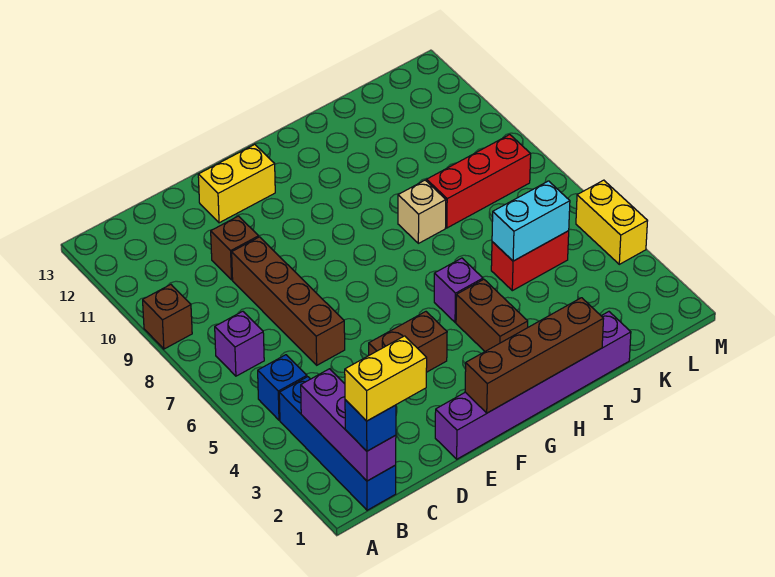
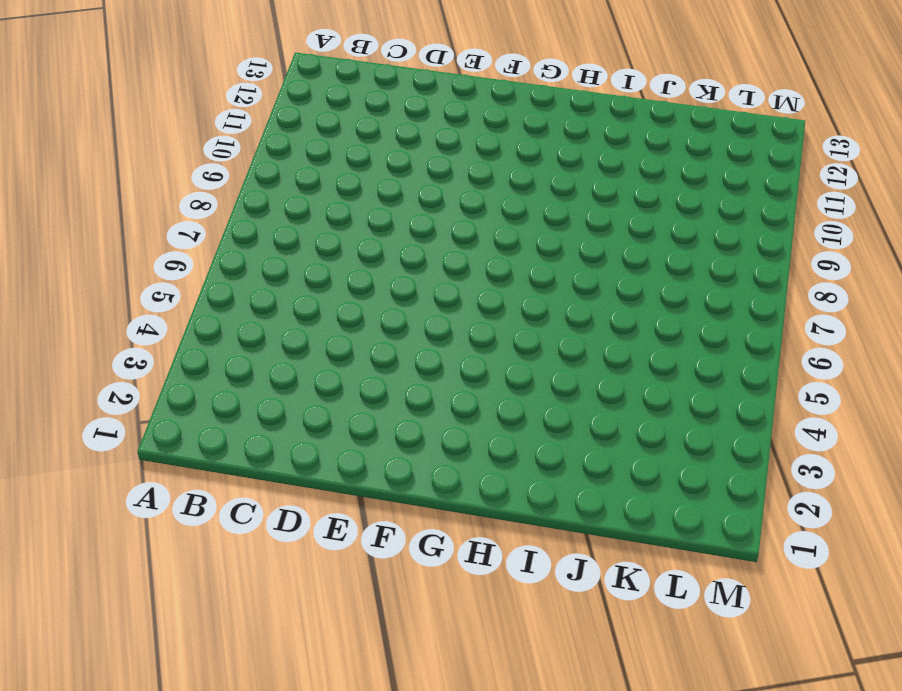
none -> brown 1x1 brick [143,285,192,349]
none -> blue 1x4 brick [279,377,396,510]
none -> blue 1x1 brick [258,355,307,420]

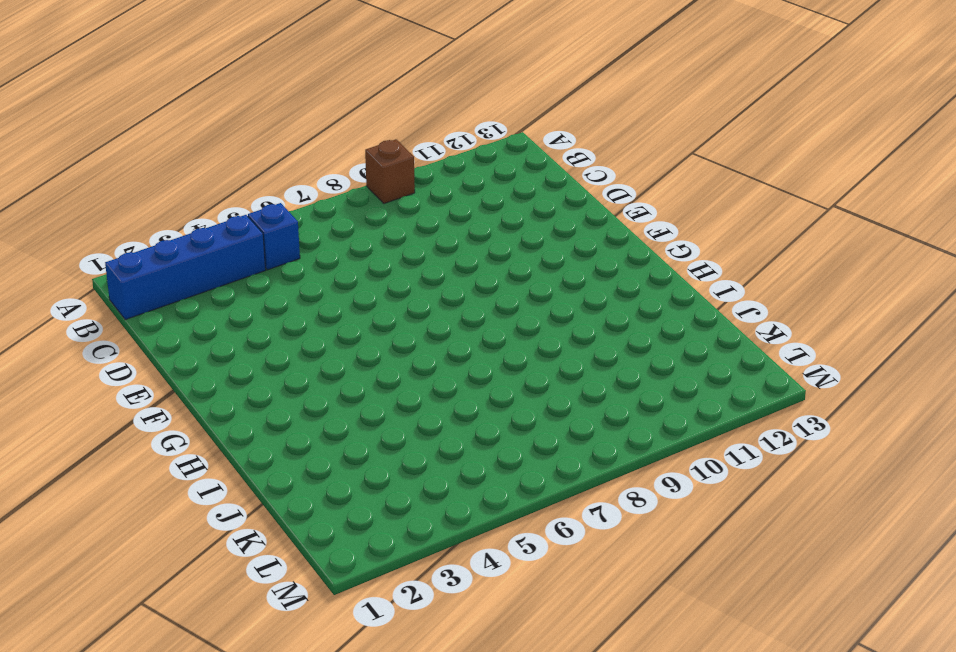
none -> purple 1x1 brick [215,311,264,376]
none -> brown 1x4 brick [232,237,345,365]
none -> brown 1x1 brick [211,216,259,280]

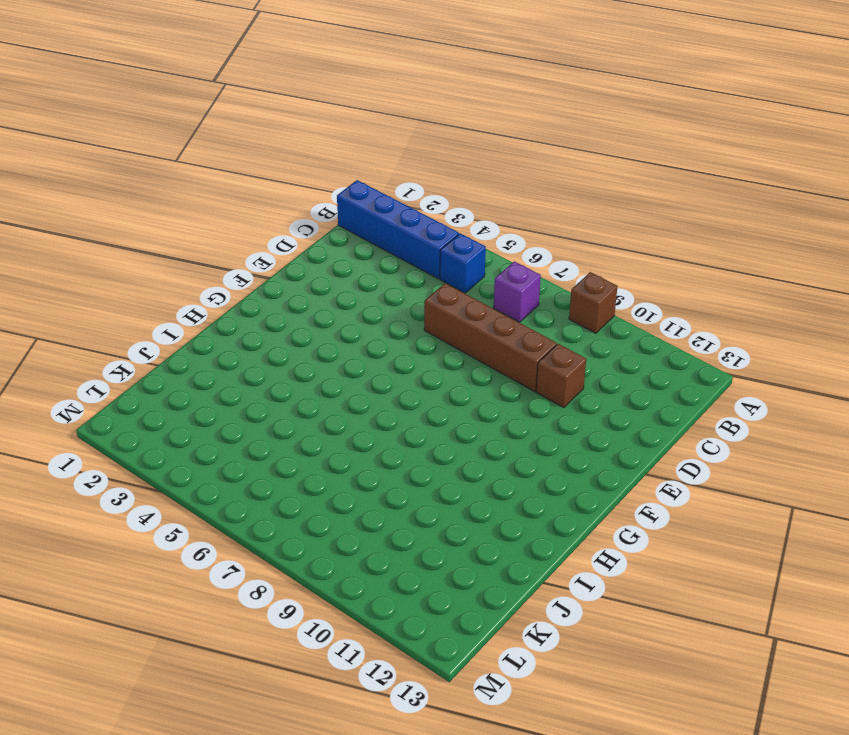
none -> purple 1x6 brick [435,312,631,459]
none -> brown 1x2 brick [369,312,447,372]
none -> yellow 1x2 brick [198,144,275,223]

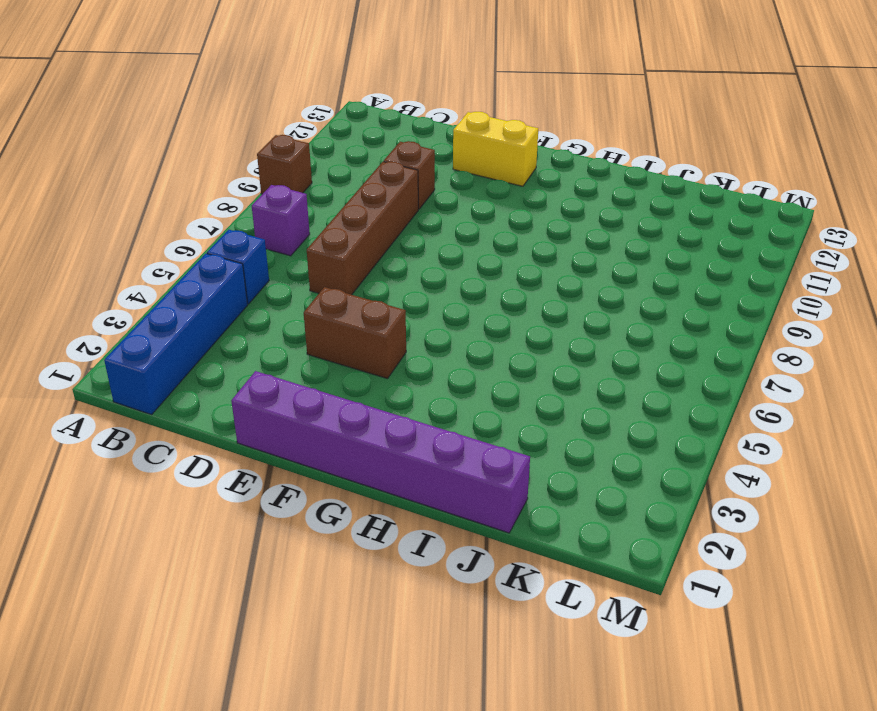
none -> brown 1x2 brick [456,279,528,351]
none -> purple 1x1 brick [434,258,483,322]
none -> tan 1x1 brick [398,180,446,243]

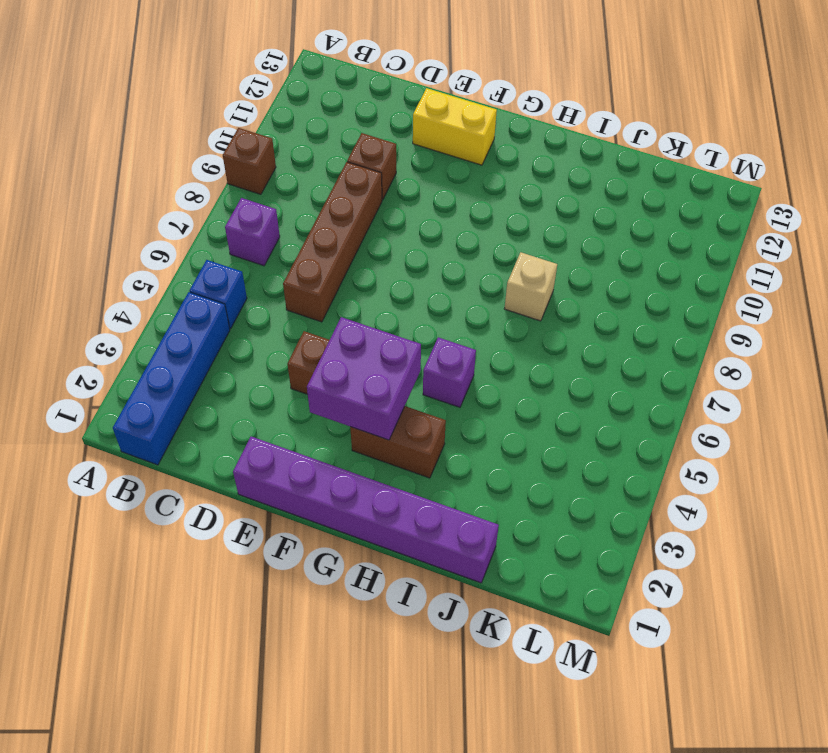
purple 2x2 brick [307,317,421,440] -> none
brown 1x2 brick [350,406,446,478] -> brown 1x2 brick turned to [456,279,528,351]
none -> red 1x2 brick [491,231,569,291]
none -> red 1x3 brick [427,135,531,228]
none -> yellow 1x2 brick [576,180,647,264]

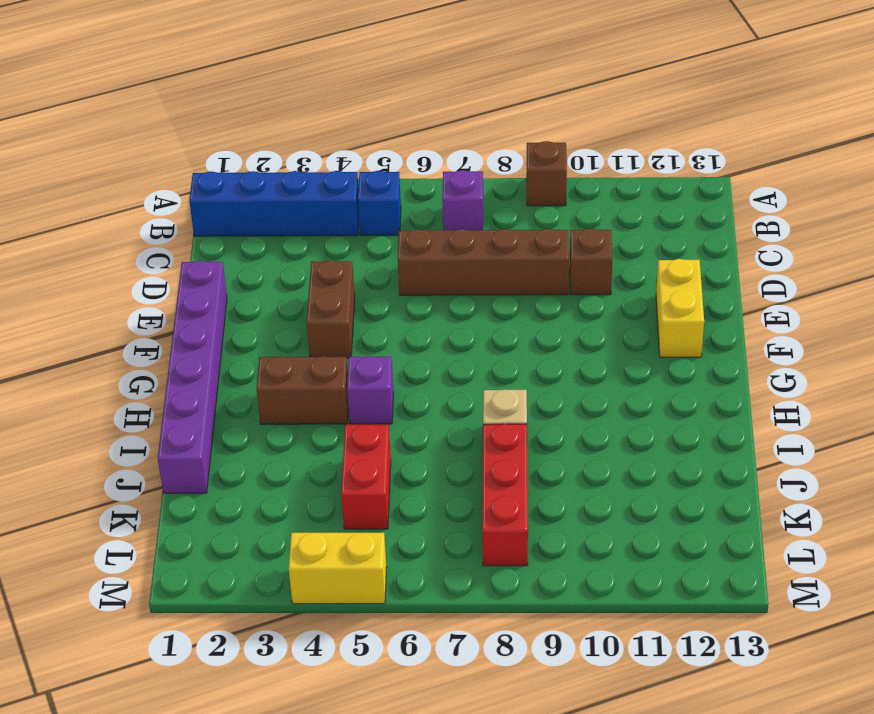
none -> purple 1x3 brick [301,369,396,481]
none -> brown 1x4 brick [465,298,604,413]
none -> cyan 1x2 brick [492,181,570,261]

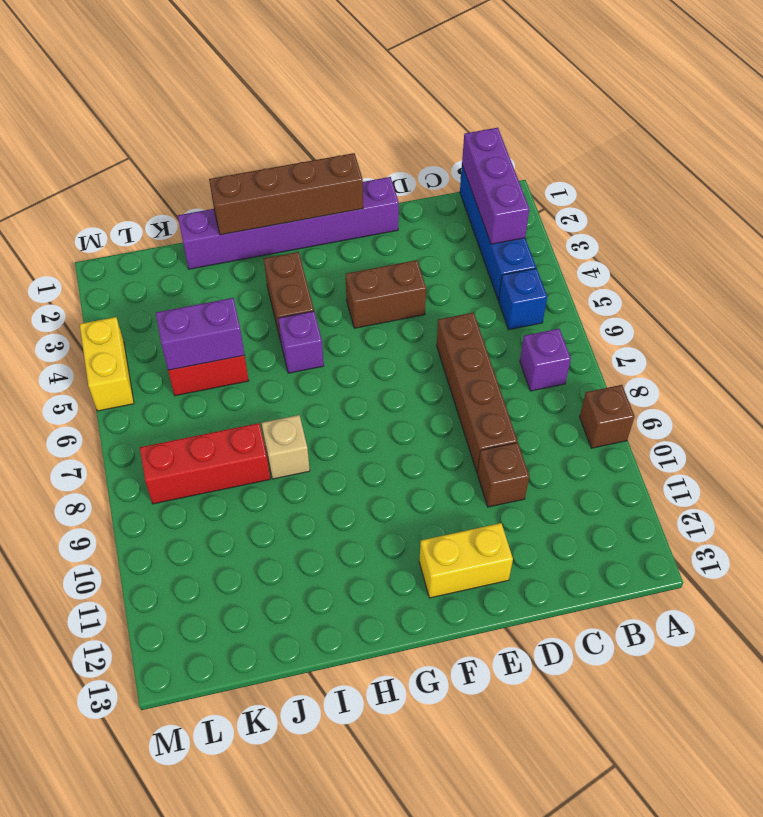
purple 1x2 brick [156,298,244,370] -> cyan 1x2 brick [492,181,570,261]
none -> blue 1x1 brick [345,400,396,451]
none -> yellow 1x2 brick [345,336,427,421]

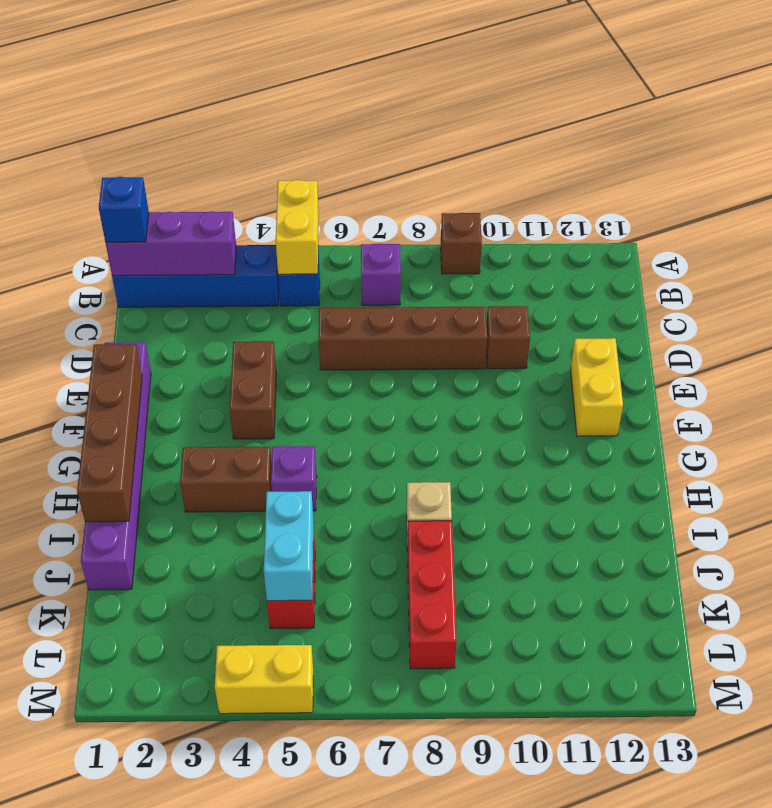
yellow 1x2 brick [276,180,319,275] -> yellow 1x2 brick moved to [345,336,427,421]

